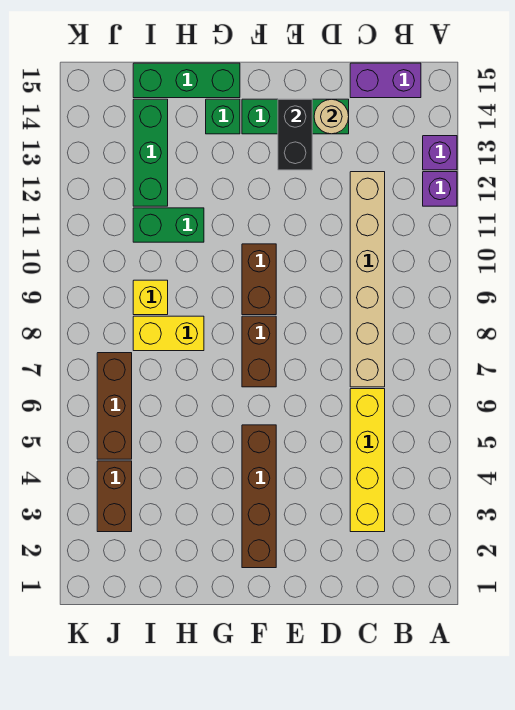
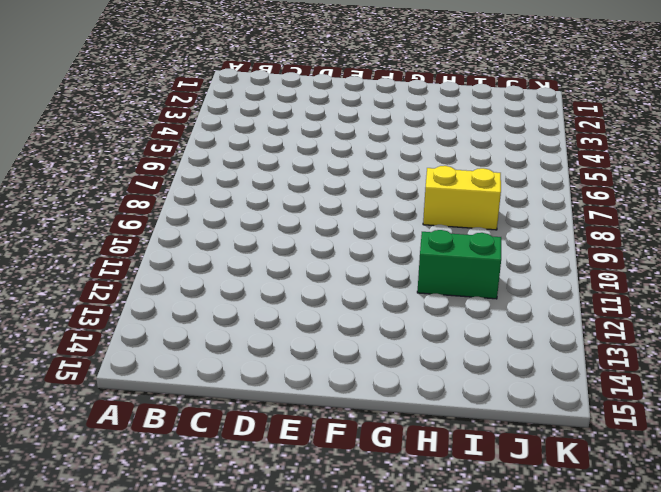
none -> purple 1x1 brick [423,172,457,206]
none -> purple 1x1 brick [423,136,457,170]
none -> purple 1x2 brick [350,63,421,98]

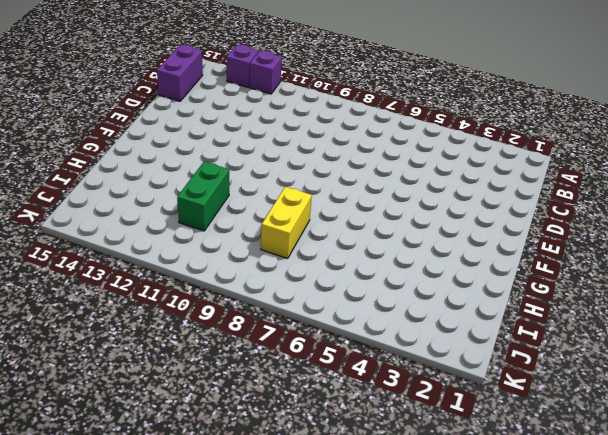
none -> yellow 1x4 brick [350,389,385,532]
none -> tan 1x6 brick [350,172,385,387]
none -> green 1x3 brick [242,99,349,134]

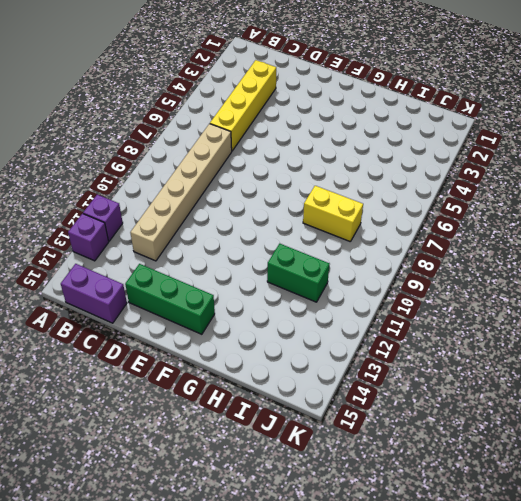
none -> brown 1x4 brick [242,425,276,568]
none -> brown 1x2 brick [242,316,276,387]
none -> brown 1x2 brick [242,244,276,315]

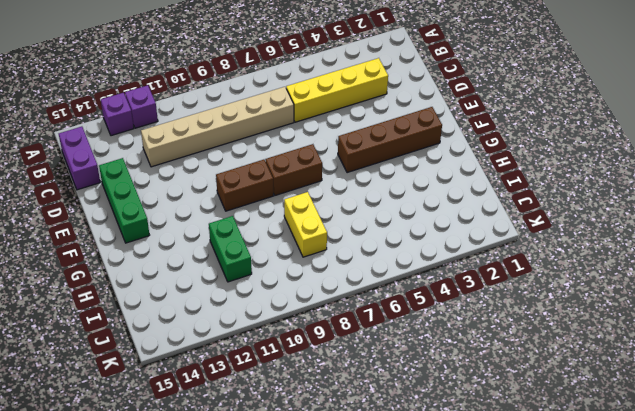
none -> green 1x1 brick [206,99,240,134]
none -> green 1x3 brick [133,63,240,98]
none -> yellow 1x1 brick [133,280,168,315]

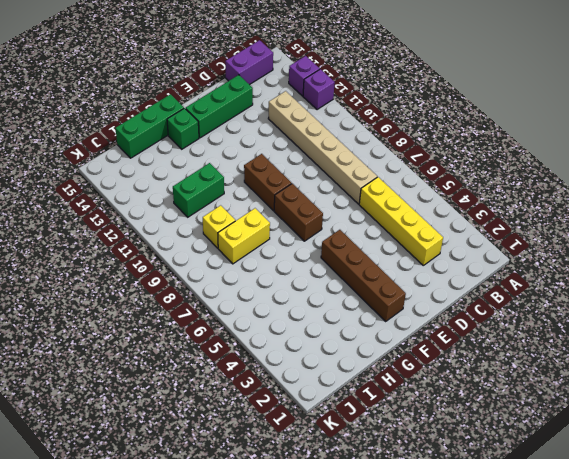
none -> green 1x3 brick [133,99,168,206]
none -> brown 1x2 brick [97,461,132,532]
none -> brown 1x3 brick [97,353,132,459]

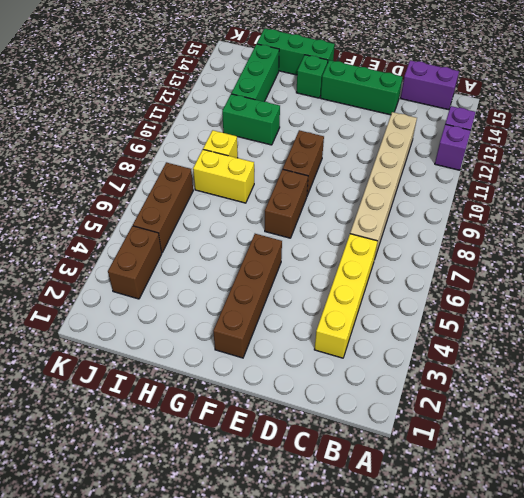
none -> tan 1x1 round brick [314,99,349,134]
none -> black 1x2 brick [278,99,312,170]

